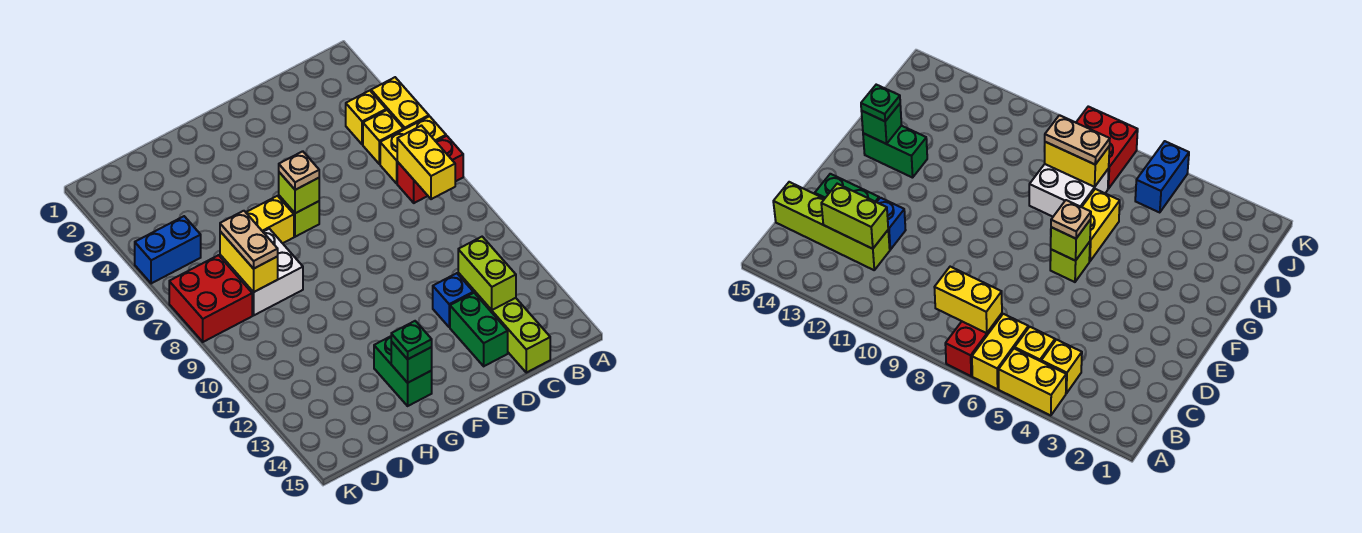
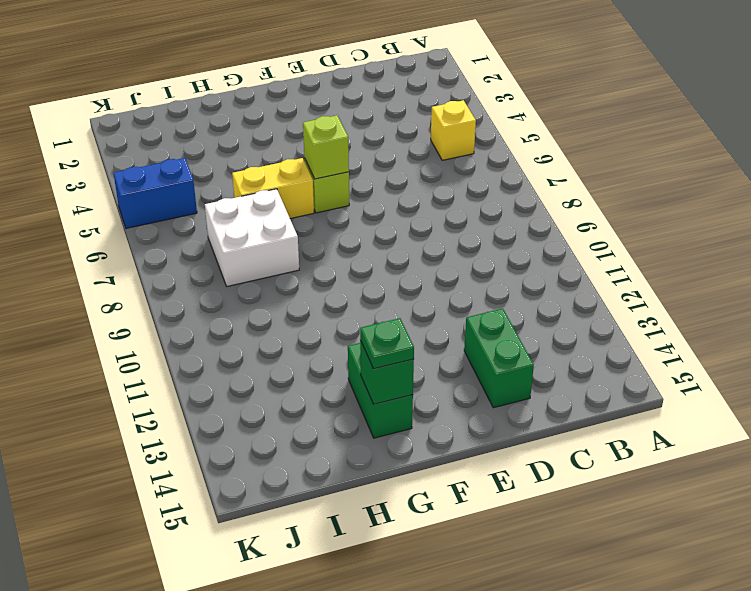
none -> yellow 1x2 brick [371,77,429,130]
none -> yellow 1x2 brick [380,116,446,183]
none -> red 1x2 brick [397,136,463,203]

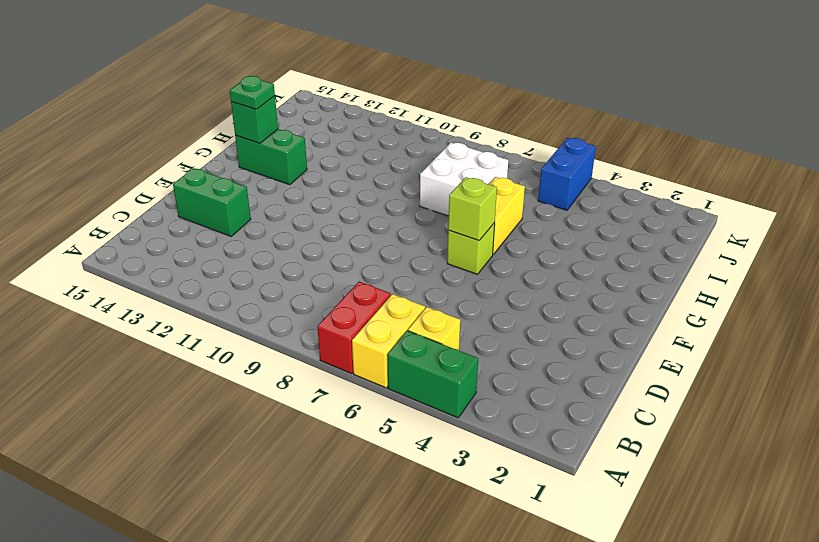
green 1x2 brick [387,331,478,418] -> yellow 1x2 brick [371,77,429,130]
none -> yellow 1x1 brick [346,91,386,145]
none -> lime 1x4 brick [458,273,550,373]
none -> blue 1x1 brick [433,273,473,327]

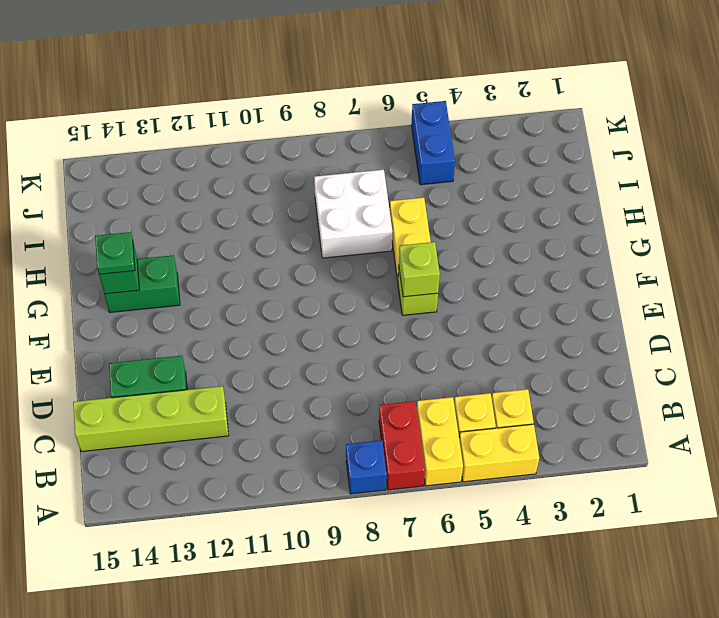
blue 1x1 brick [346,440,387,494] -> blue 1x1 brick moved to [433,273,473,327]
none -> red 2x2 brick [169,255,252,342]
none -> yellow 1x2 brick [397,126,455,199]
none -> lime 1x2 brick [458,237,516,310]

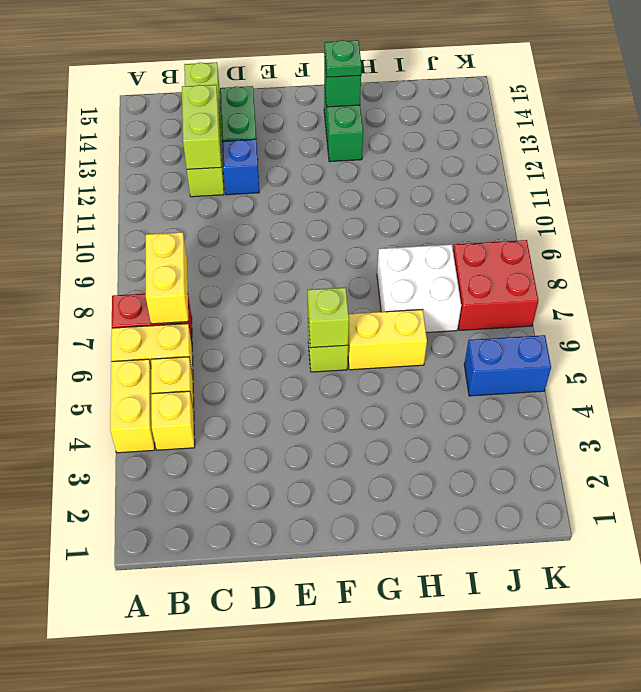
none -> yellow 1x2 brick [220,231,278,292]
none -> tan 1x1 plate [279,151,319,190]
none -> tan 1x2 plate [220,211,278,269]

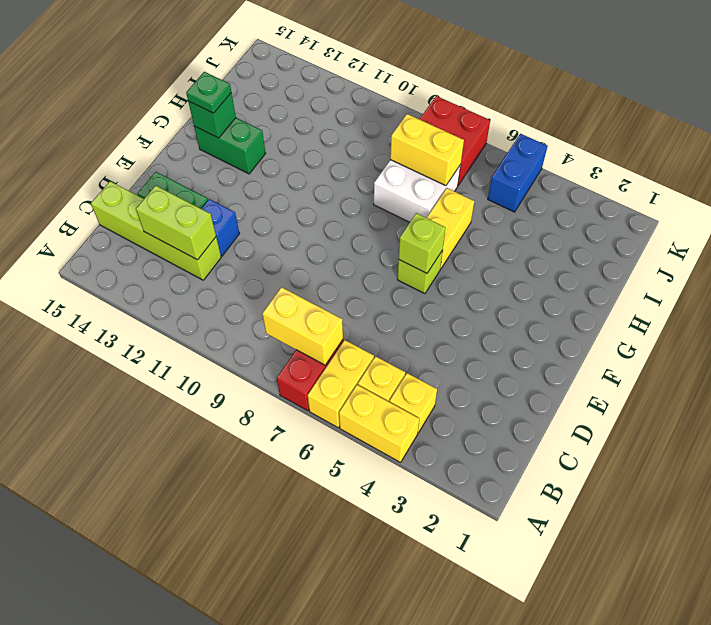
none -> tan 1x1 plate [279,151,319,190]
none -> tan 1x2 plate [220,211,278,269]

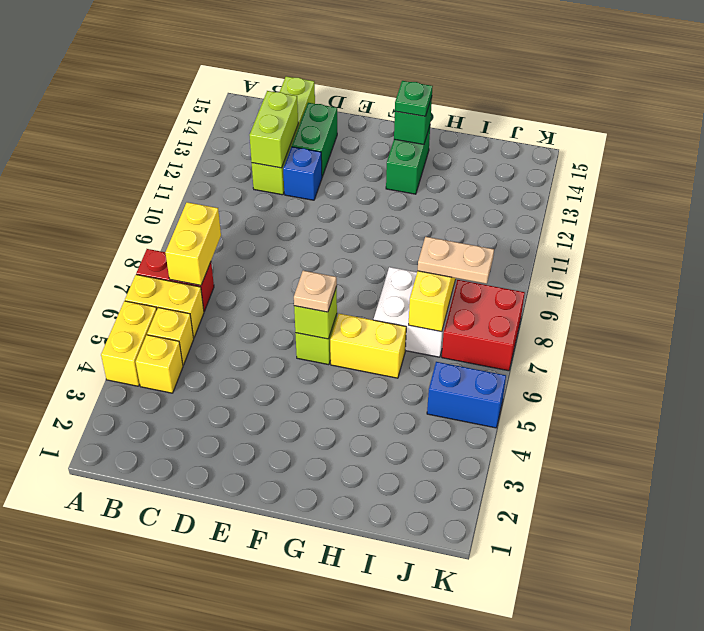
tan 1x2 plate [418,237,494,284] -> tan 1x2 plate turned to [220,211,278,269]

